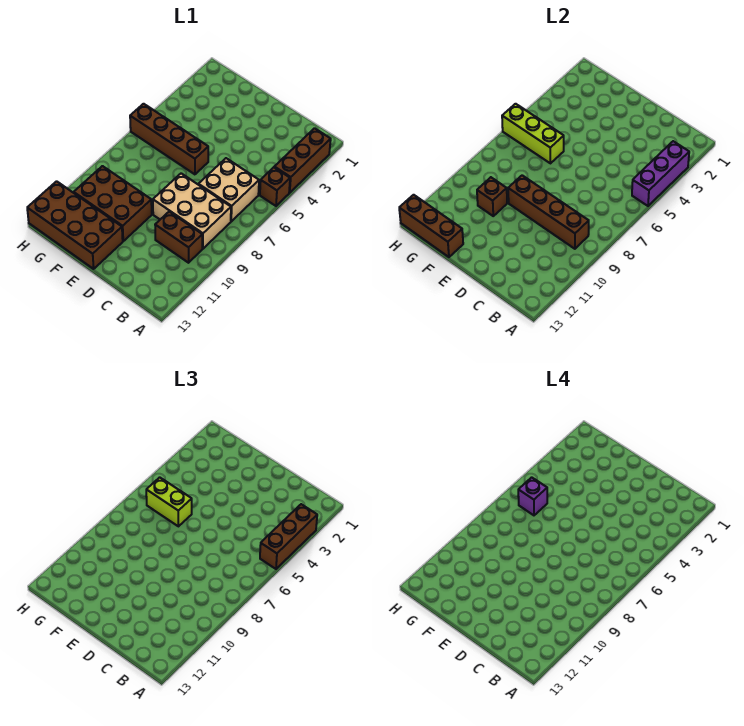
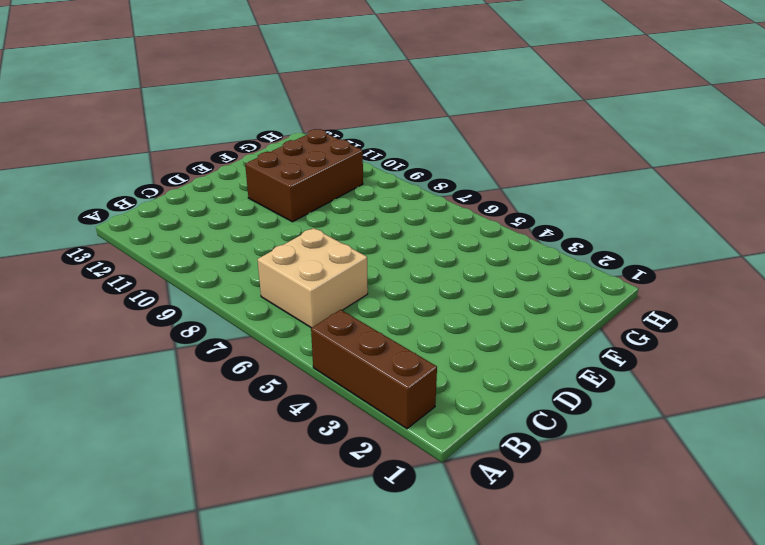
none -> brown 1x1 brick [260,167,290,206]
none -> tan 2x3 brick [153,173,231,249]
none -> brown 1x2 brick [155,212,202,263]

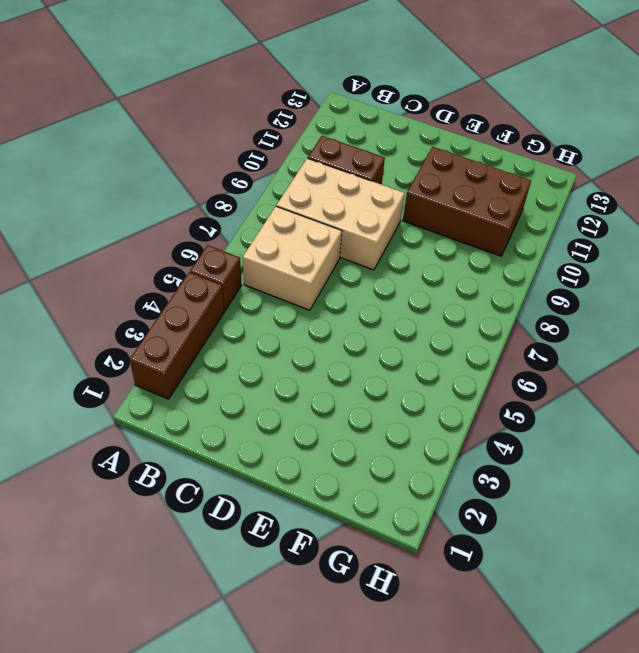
none -> brown 1x4 brick [130,104,208,174]
none -> brown 2x4 brick [27,181,123,269]
none -> purple 1x3 brick [632,141,689,206]

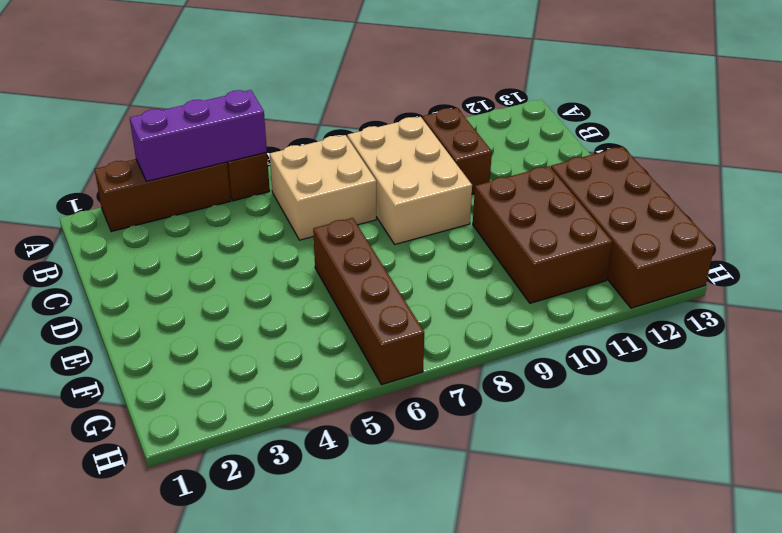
none -> brown 1x4 brick [508,175,589,249]
none -> lime 1x3 brick [502,104,564,163]
none -> brown 1x1 brick [477,177,507,216]

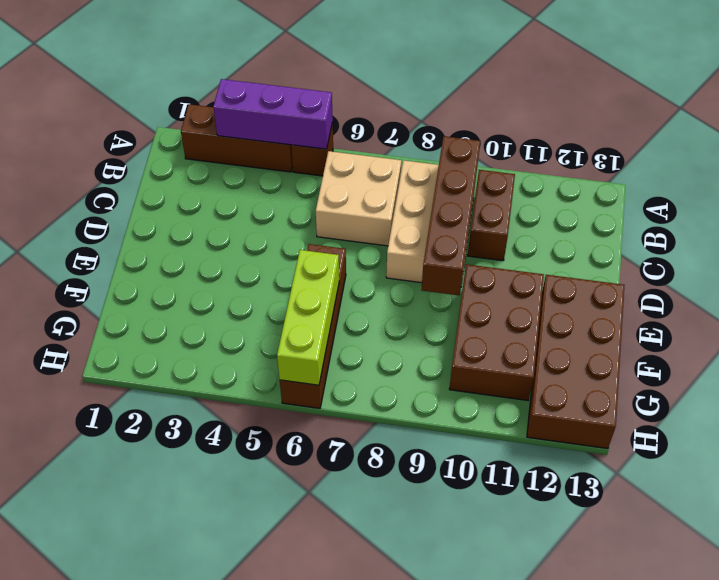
none -> brown 1x1 brick [477,177,507,216]
none -> brown 1x3 brick [399,195,463,257]
none -> brown 1x3 brick [260,504,317,569]

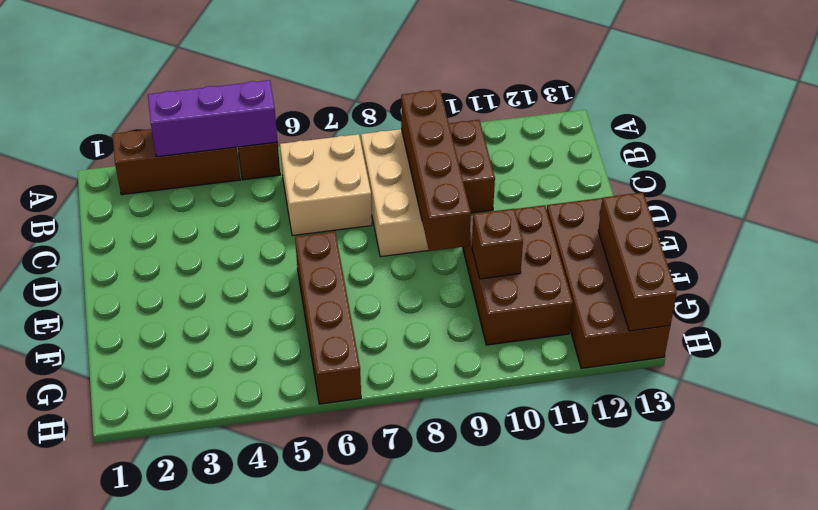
none -> lime 1x3 brick [502,104,564,163]
none -> brown 1x3 brick [260,504,317,569]
none -> lime 1x2 brick [146,477,192,526]

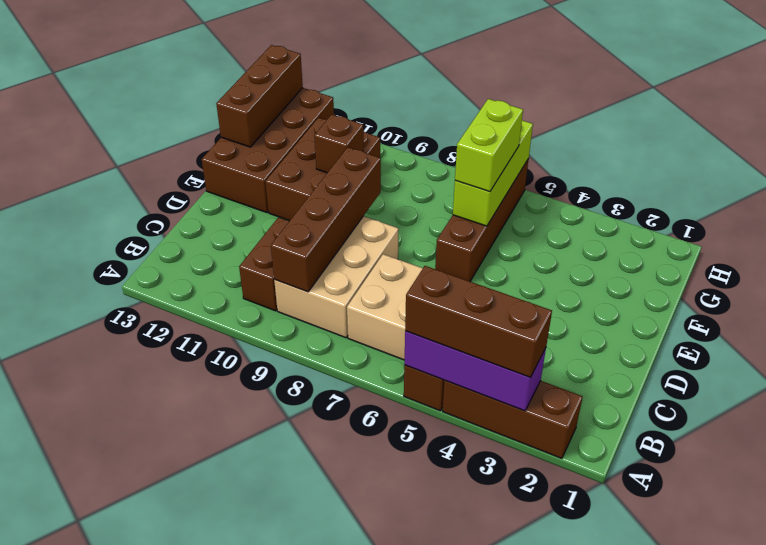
none -> purple 1x1 brick [518,477,547,515]

